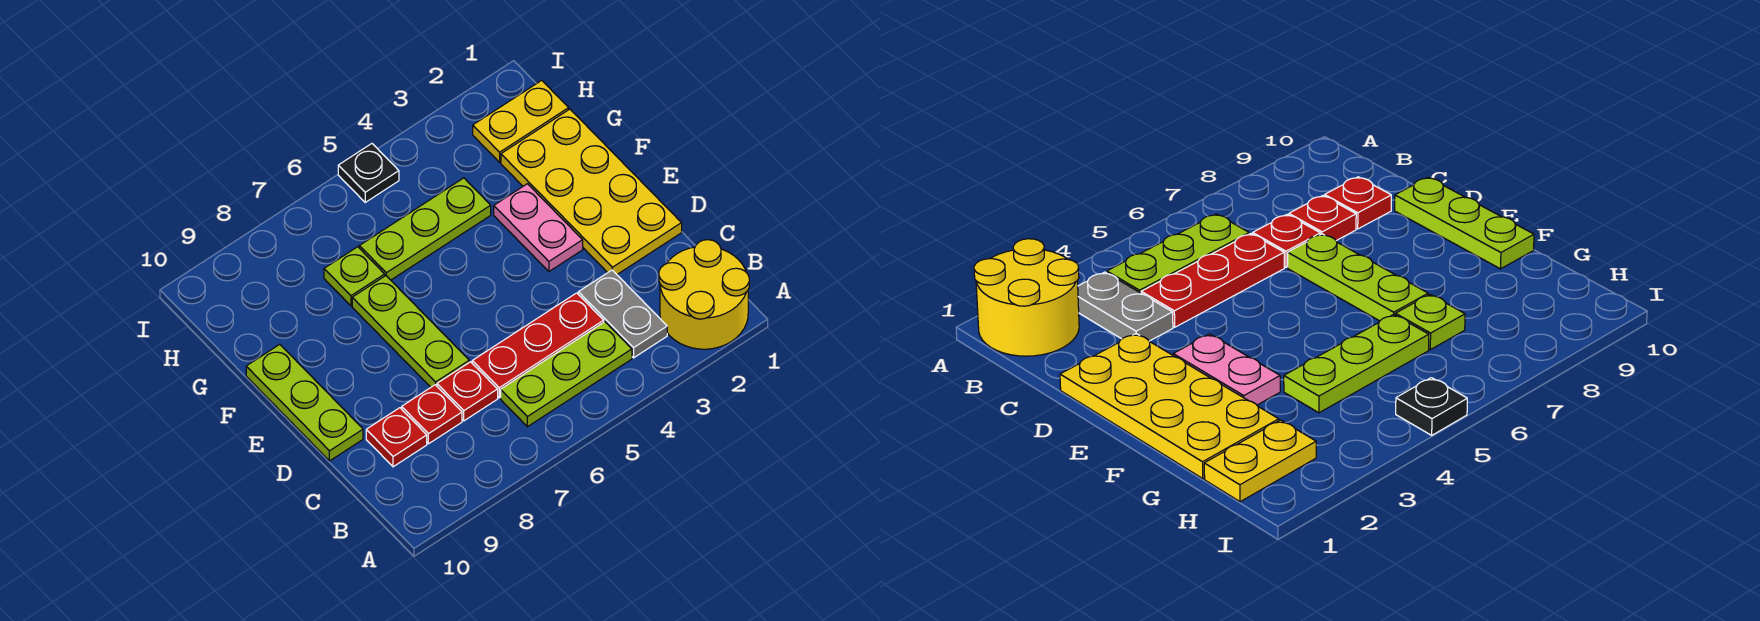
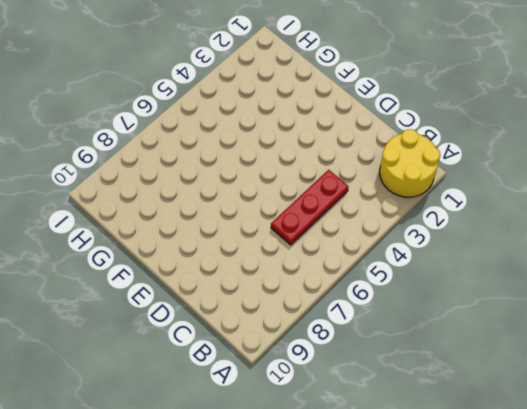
none -> grey 1x2 plate [578,270,667,358]
none -> lime 1x3 plate [501,322,632,427]
none -> red 1x1 plate [437,362,498,421]

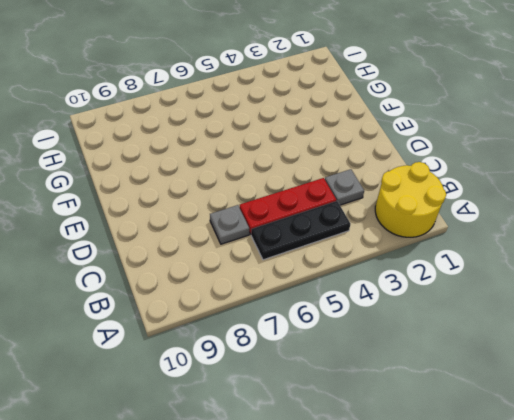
black 1x3 plate [251,201,351,260] -> lime 1x3 plate [501,322,632,427]
grey 1x1 plate [325,169,364,205] -> grey 1x2 plate [578,270,667,358]
grey 1x1 plate [210,205,249,244] -> red 1x1 plate [437,362,498,421]
none -> red 1x1 plate [402,385,462,444]
none -> red 1x1 plate [366,408,427,467]
none -> yellow 2x4 plate [501,109,682,274]

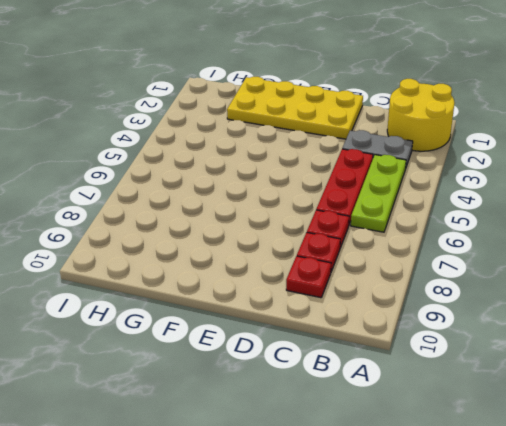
none -> lime 1x3 plate [352,276,469,387]
none -> lime 1x3 plate [246,344,363,461]
none -> pink 1x2 plate [494,184,583,271]

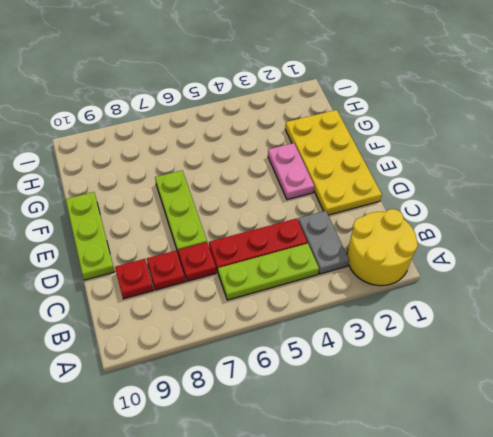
none -> lime 1x3 plate [359,178,491,280]
none -> lime 1x1 plate [324,247,385,306]
none -> yellow 1x2 plate [473,80,569,162]

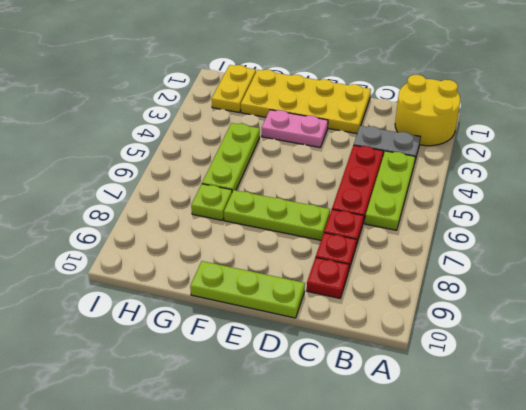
none -> black 1x1 plate [338,144,399,202]

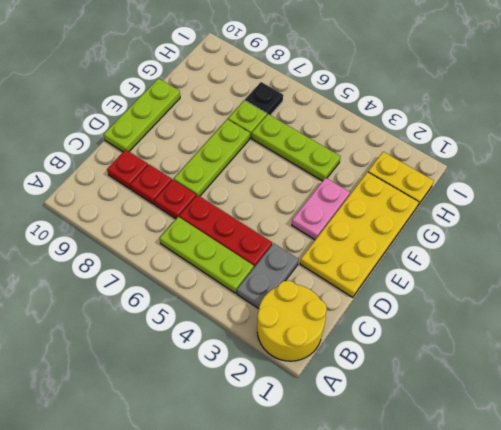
black 1x1 plate [245,82,283,115] -> black 1x1 plate moved to [338,144,399,202]

